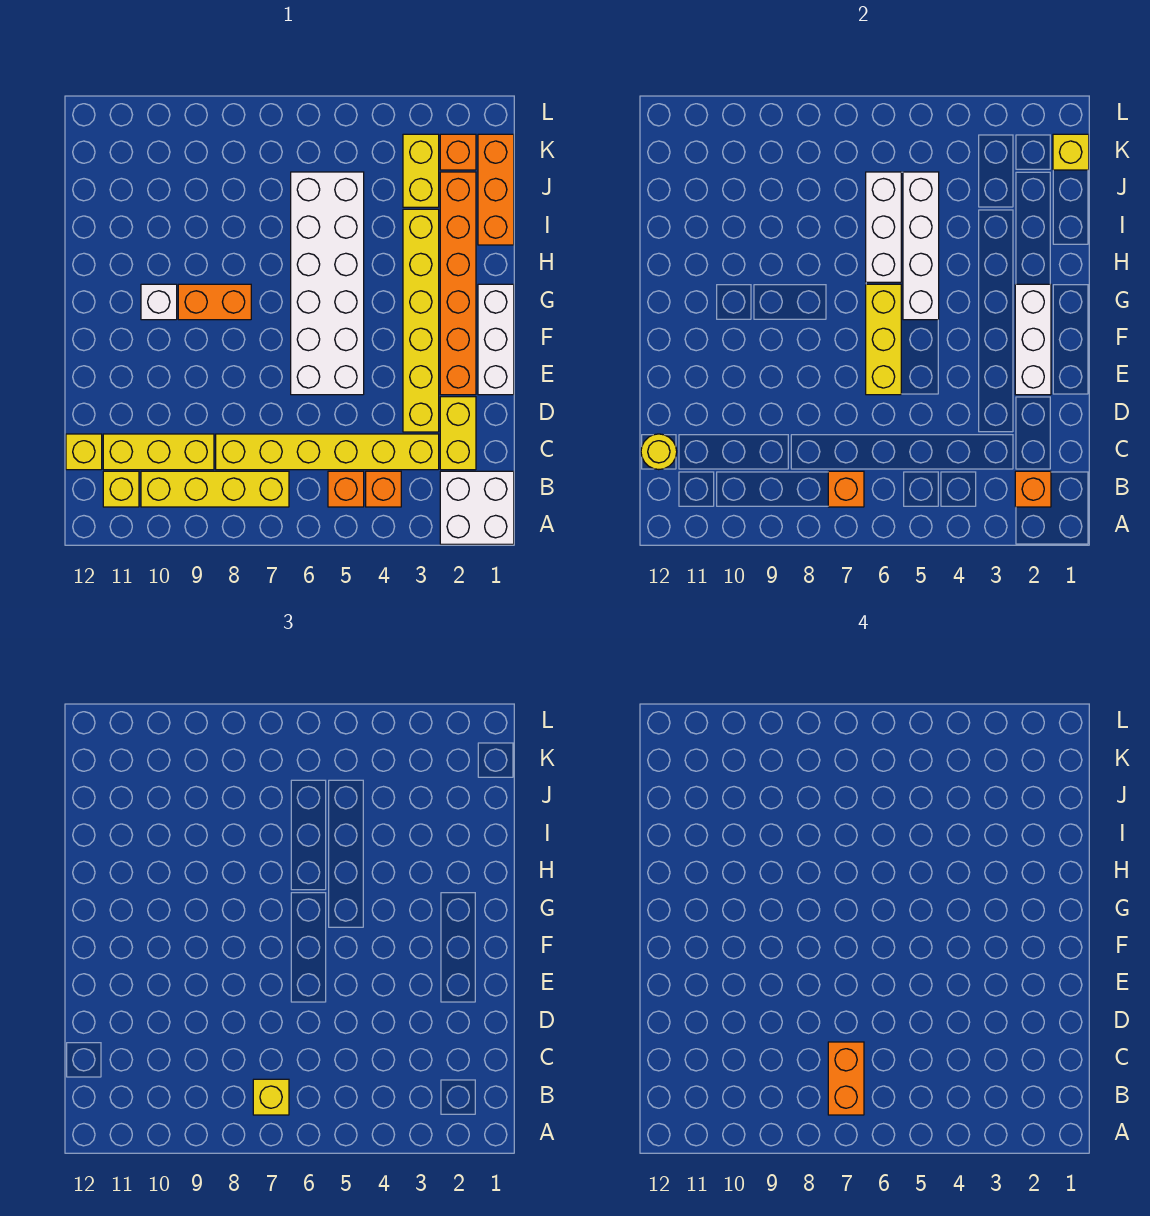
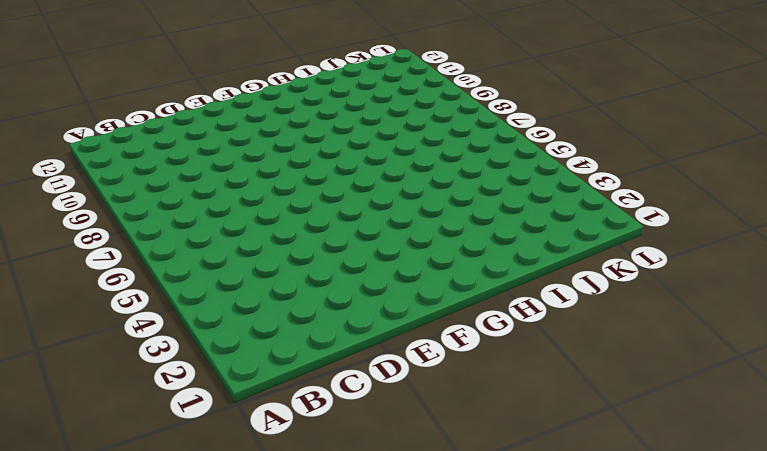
none -> white 2x2 brick [440,471,514,544]
none -> orange 1x1 brick [366,471,401,507]
none -> orange 1x1 brick [328,471,364,507]

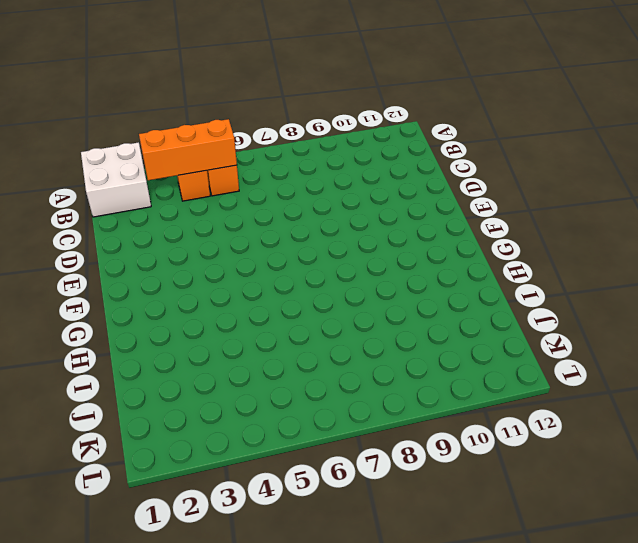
orange 1x3 brick [139,119,237,180] -> orange 1x3 brick turned to [478,134,514,245]
none -> yellow 1x4 brick [141,471,289,507]
none -> yellow 1x1 brick [103,471,139,507]
none -> yellow 1x2 brick [440,397,476,470]

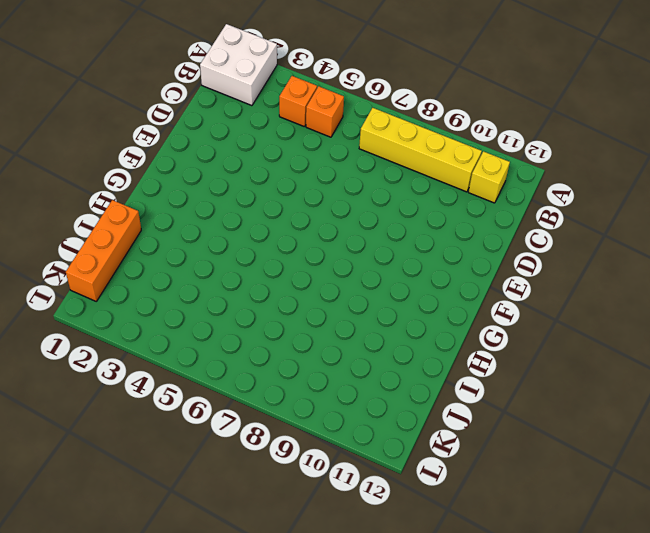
none -> yellow 1x2 brick [440,397,476,470]
none -> yellow 1x6 brick [216,434,439,470]
none -> yellow 1x3 brick [103,434,214,470]

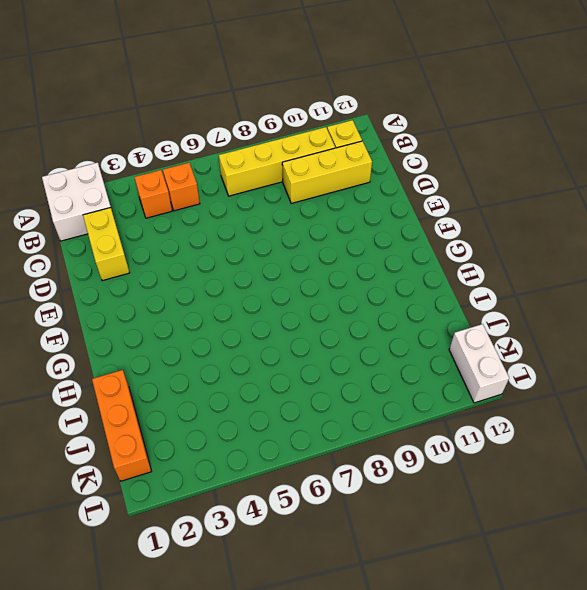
white 1x2 brick [449,324,509,403] -> none
none -> yellow 1x6 brick [216,434,439,470]
none -> yellow 1x1 brick [66,434,102,470]
none -> yellow 1x6 brick [403,209,439,432]

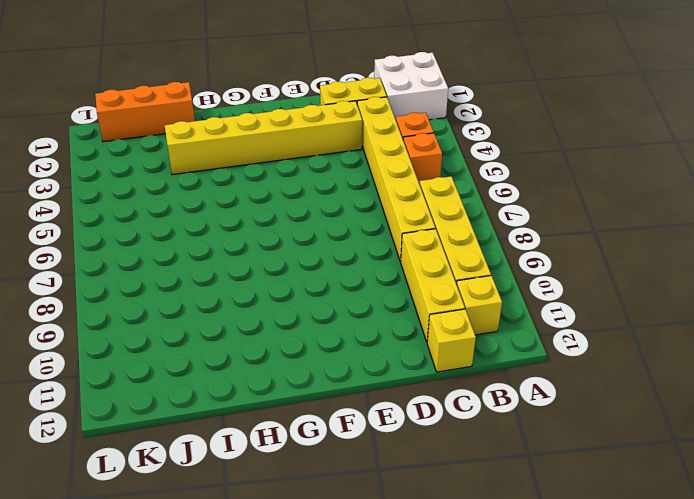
none -> white 1x3 brick [478,284,514,395]
none -> orange 1x6 brick [440,172,476,395]
none -> white 2x6 brick [291,172,364,395]

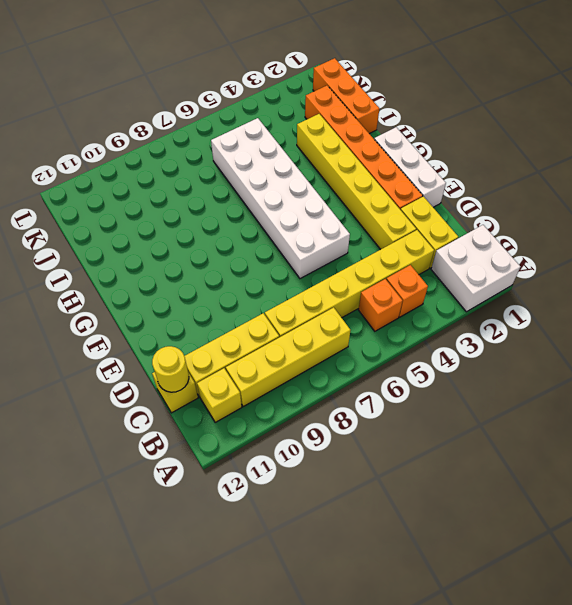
none -> orange 1x2 brick [178,284,251,320]
none -> white 1x1 brick [141,284,177,320]
none -> yellow 1x2 brick [403,134,439,207]

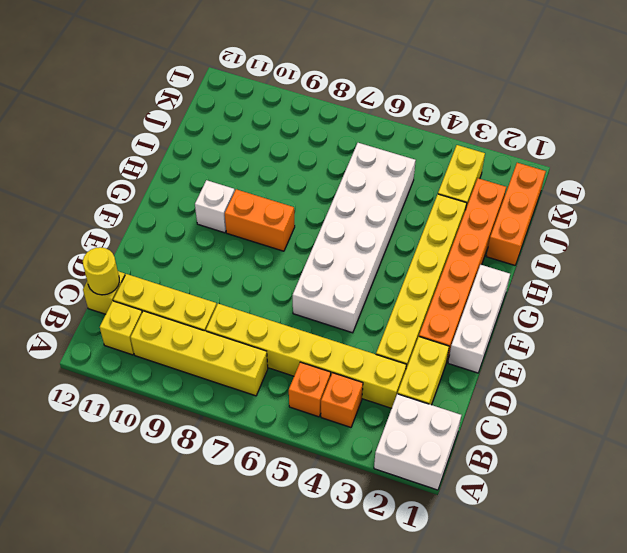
none -> orange 1x1 brick [440,134,476,170]
none -> orange 1x1 brick [1015,471,1051,507]
none -> orange 1x1 brick [828,471,864,507]

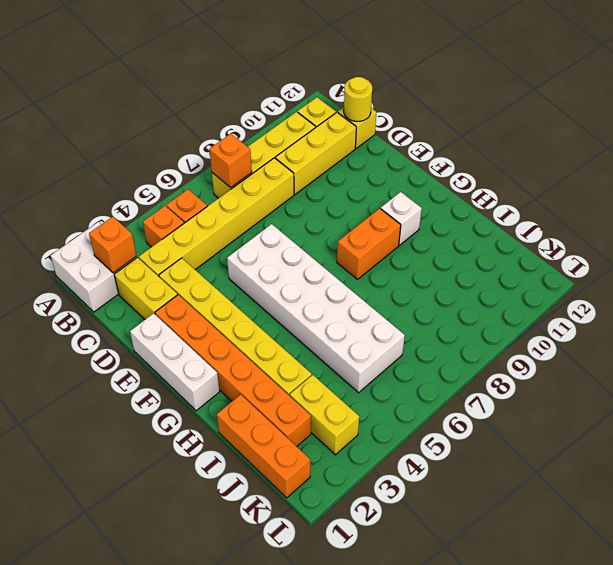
none -> orange 1x1 brick [440,134,476,170]
none -> white 1x3 brick [1015,284,1051,395]
none -> yellow 1x3 brick [866,284,901,395]

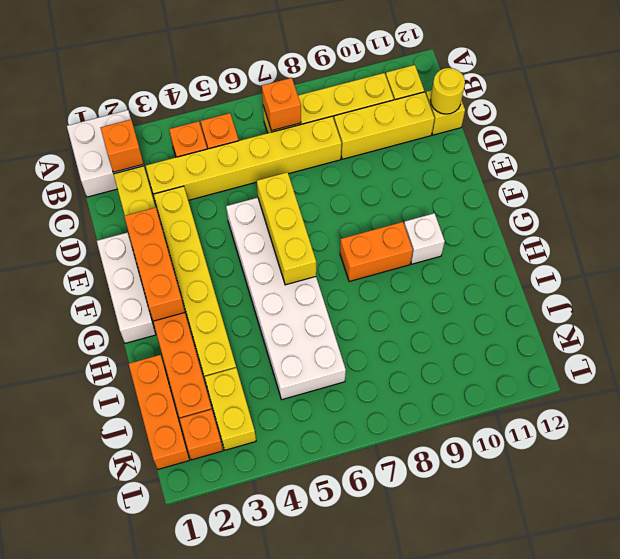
orange 1x3 brick [124,207,185,321] -> white 1x3 brick [1015,284,1051,395]
none -> white 1x4 brick [903,172,939,320]
none -> white 1x3 brick [866,172,901,282]
none -> yellow 1x1 brick [1053,134,1089,170]

